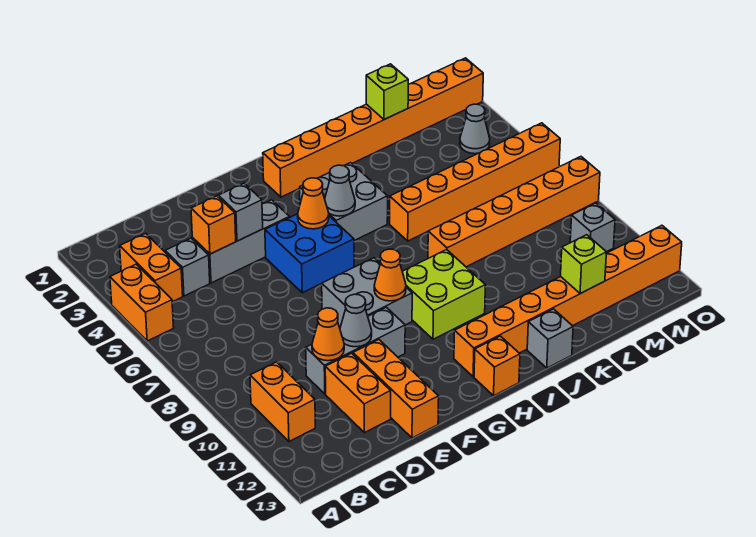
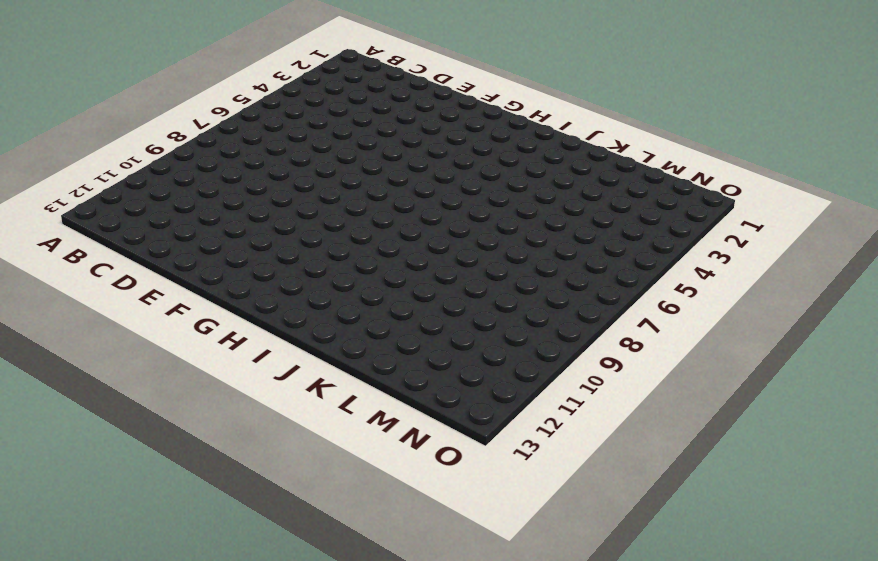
none -> orange 1x2 brick [110,264,174,341]
none -> orange 1x2 brick [120,233,183,302]
none -> orange 1x2 brick [250,362,315,441]

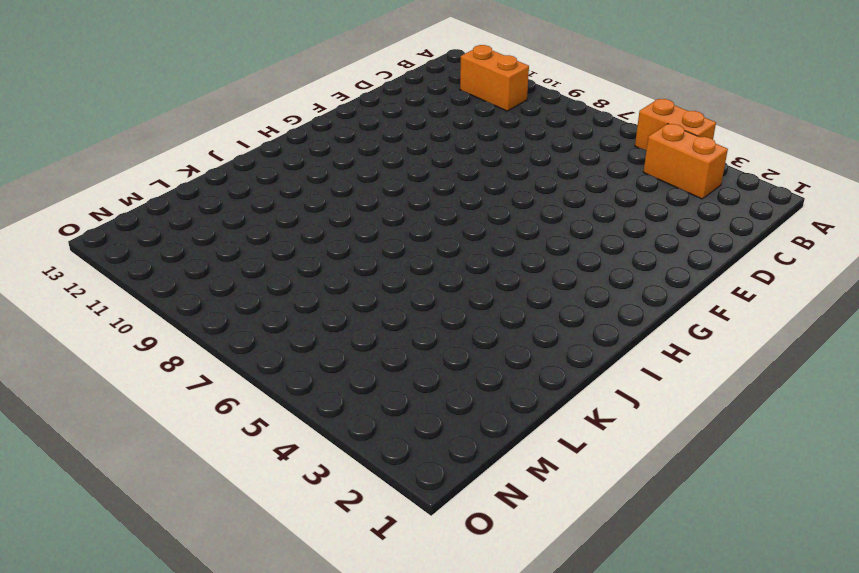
none -> grey 1x1 brick [165,238,210,296]
none -> grey 1x3 brick [192,200,290,283]
none -> grey 1x3 brick [306,307,405,394]

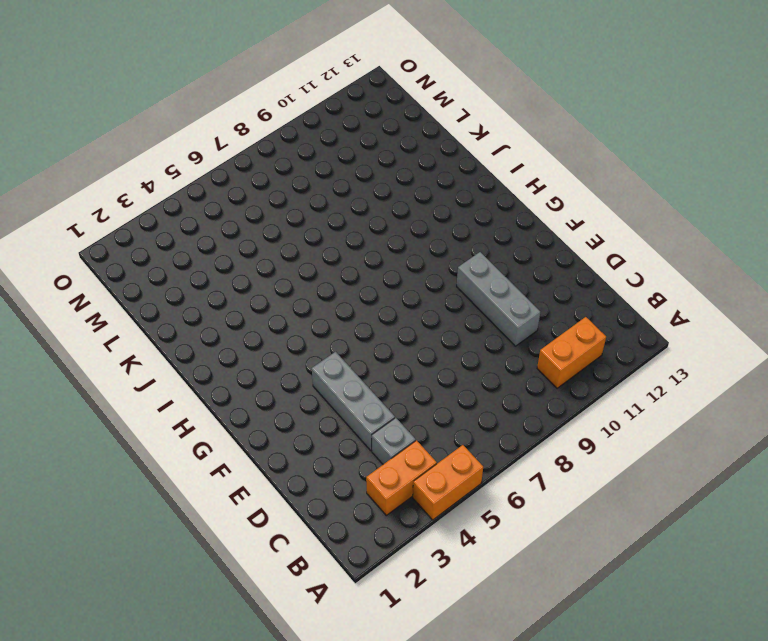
none -> orange 1x2 brick [325,353,391,433]
none -> orange 1x3 brick [353,340,439,438]
none -> blue 2x2 brick [265,214,354,293]

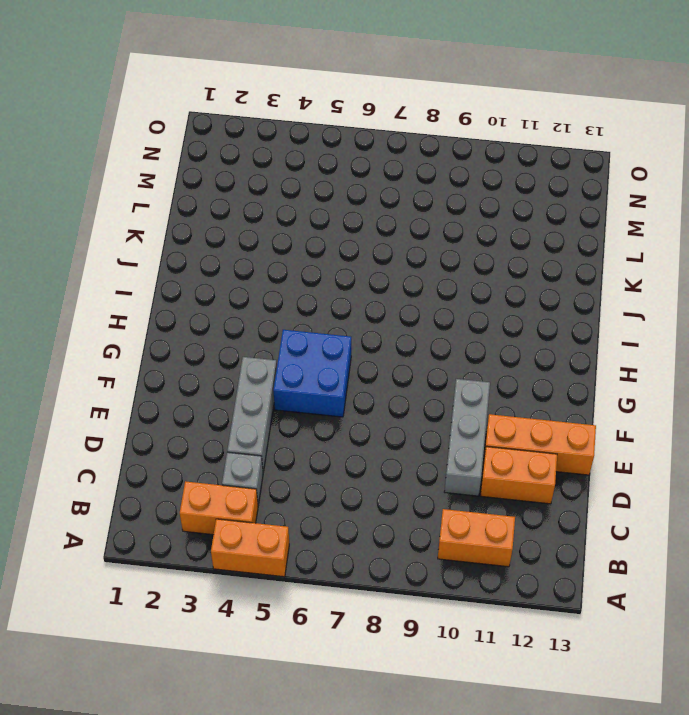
none -> grey 2x2 brick [322,258,412,328]
none -> orange 1x8 brick [263,58,483,197]
none -> grey 2x2 brick [300,163,388,241]

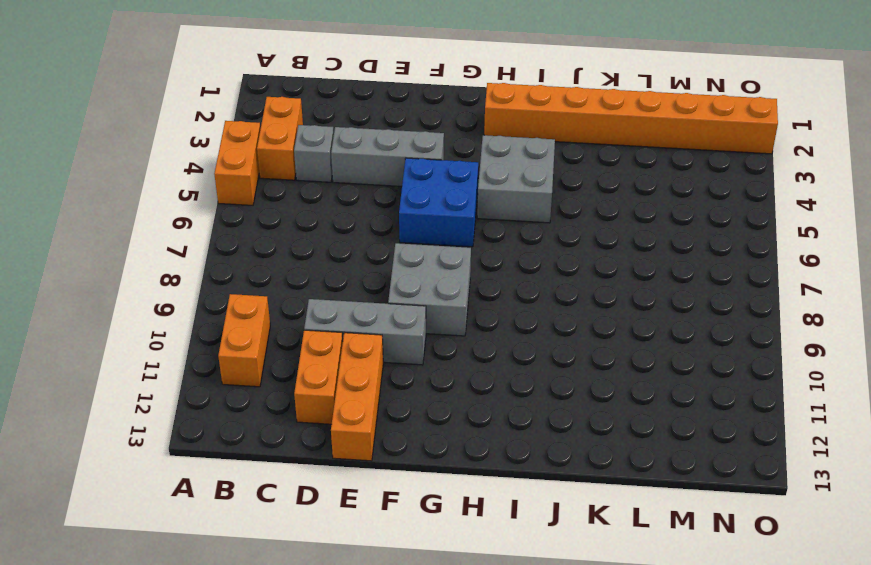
none -> lime 2x2 brick [402,250,485,339]
none -> orange 1x8 brick [454,225,682,377]
none -> orange 1x1 brick [474,336,520,396]

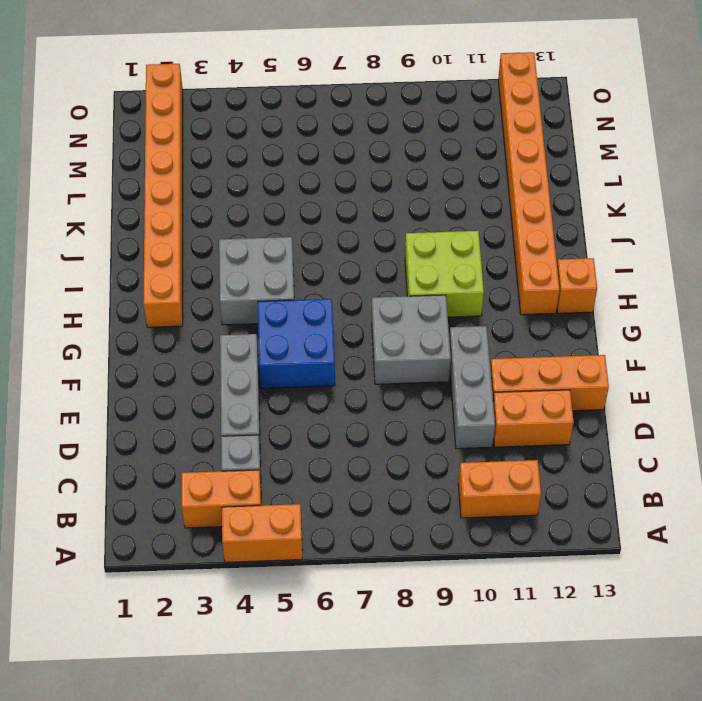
none -> orange 1x6 brick [390,123,560,241]
none -> orange 1x6 brick [428,157,600,267]
none -> grey 1x1 brick [527,309,573,368]

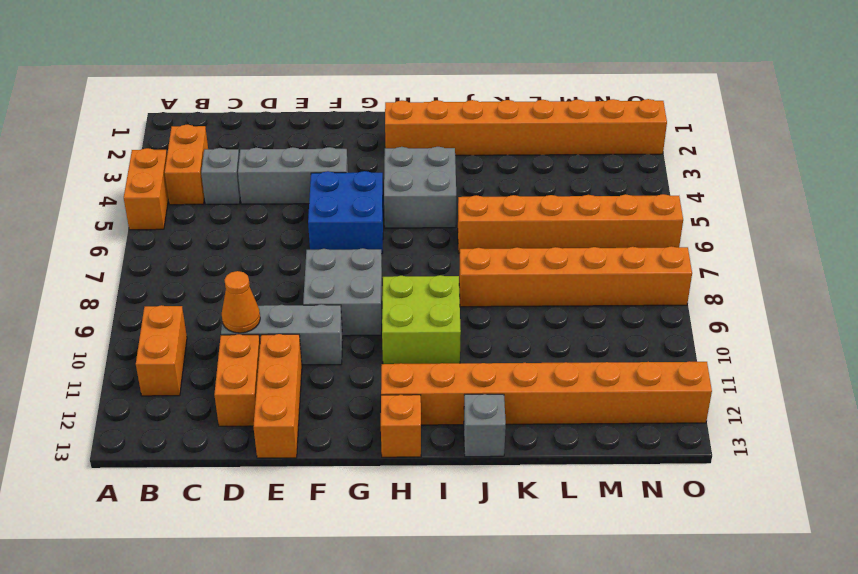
none -> grey 1x1 cone [460,104,490,154]
none -> grey 1x1 brick [570,203,615,252]
none -> orange 1x1 brick [191,196,236,254]

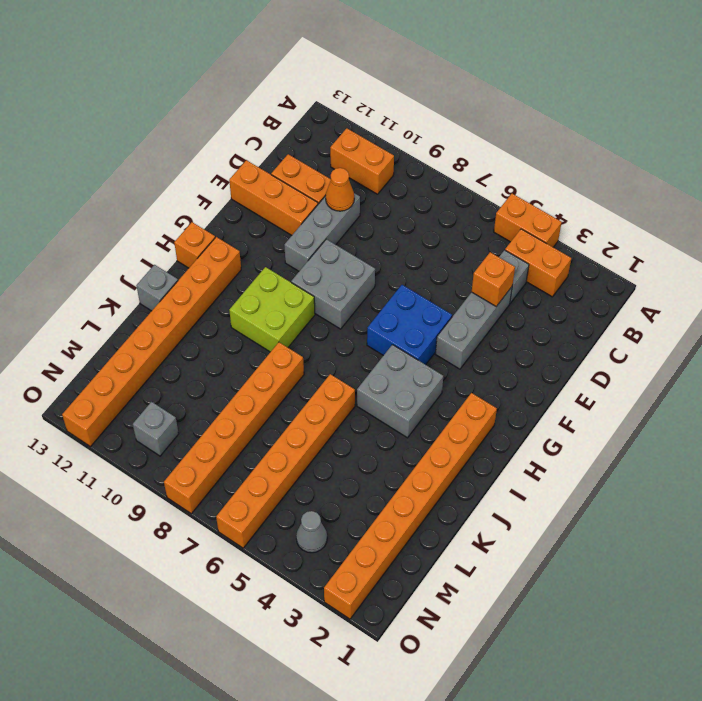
none -> grey 1x1 brick [218,183,263,241]
none -> grey 1x1 cone [340,294,372,347]
none -> orange 1x1 cone [298,178,329,229]

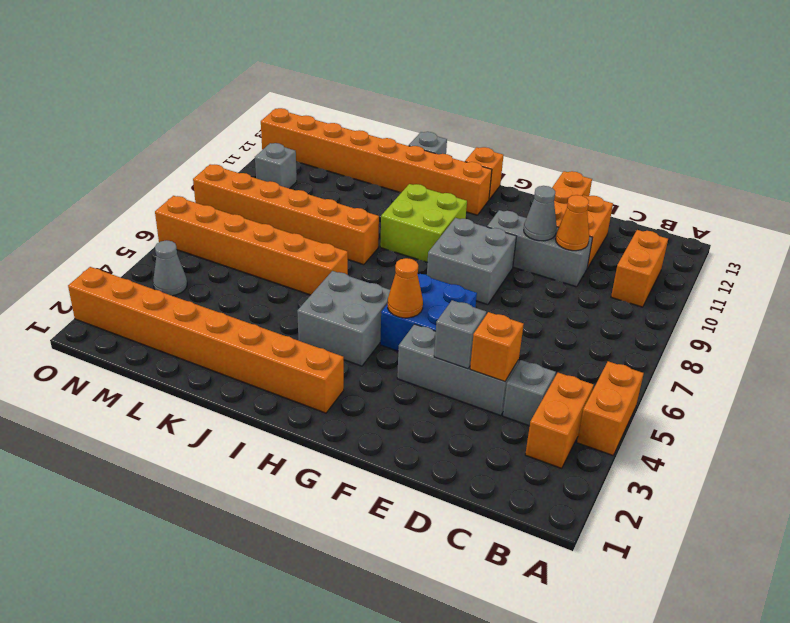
none -> orange 1x1 cone [374,249,406,301]
none -> grey 1x1 cone [325,165,355,216]
none -> lime 1x1 brick [366,64,408,120]

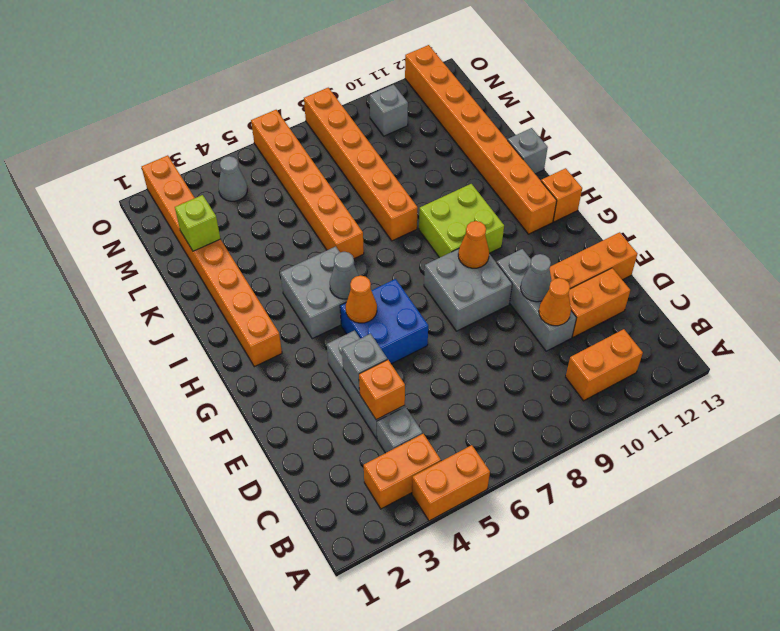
none -> lime 1x1 brick [561,235,606,294]

